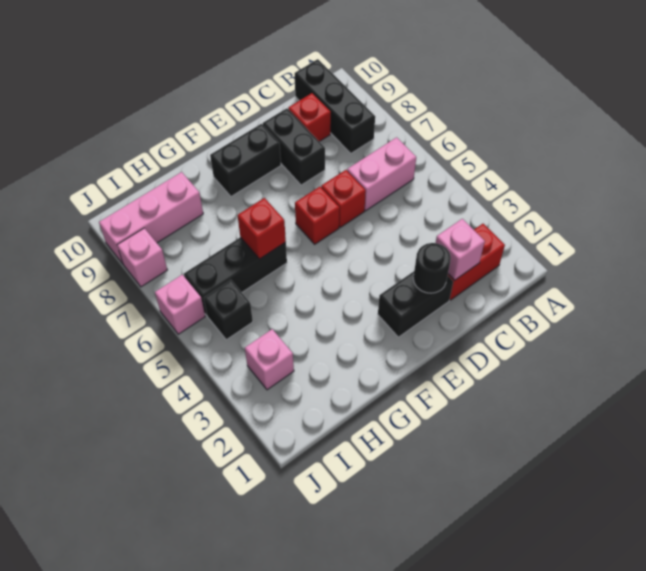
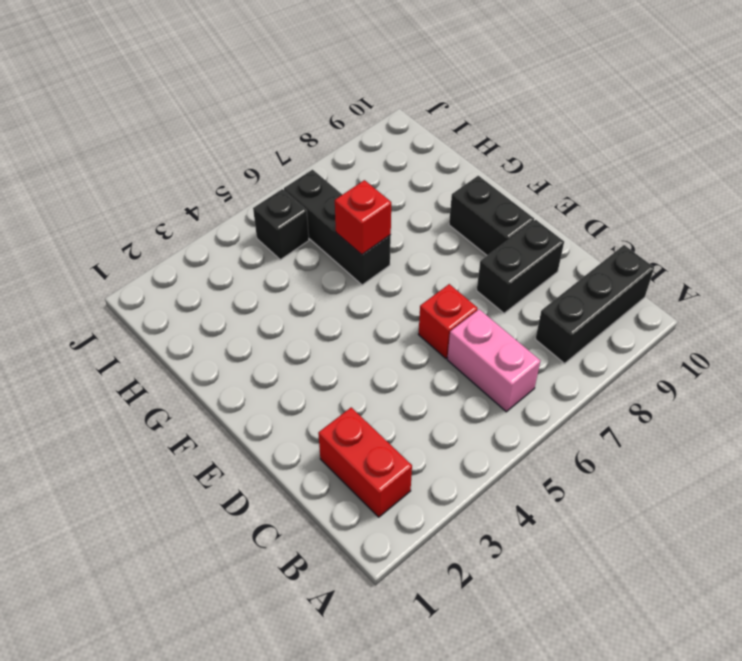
none -> red 1x1 brick [288,93,331,142]
none -> black 1x2 brick [378,272,453,337]
none -> red 1x1 brick [295,187,340,244]

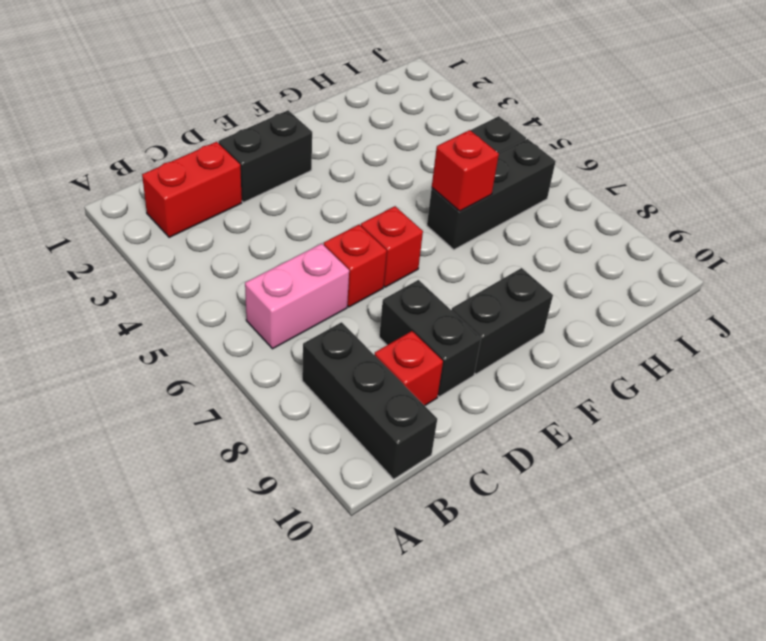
none -> pink 1x3 brick [99,172,203,264]
none -> pink 1x1 brick [245,329,294,390]
none -> pink 1x1 brick [155,275,205,334]

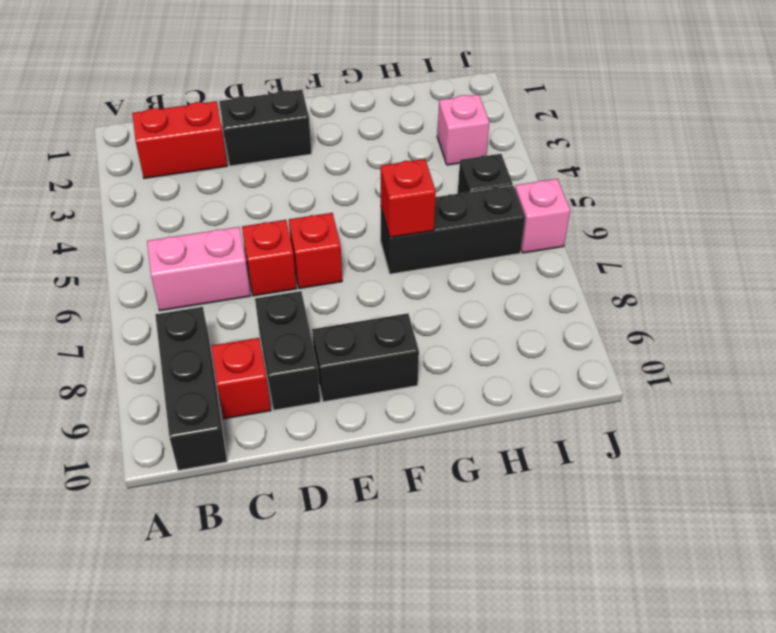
none -> pink 1x3 brick [99,172,203,264]
none -> pink 1x1 brick [117,228,167,287]
none -> pink 1x1 brick [436,219,485,280]

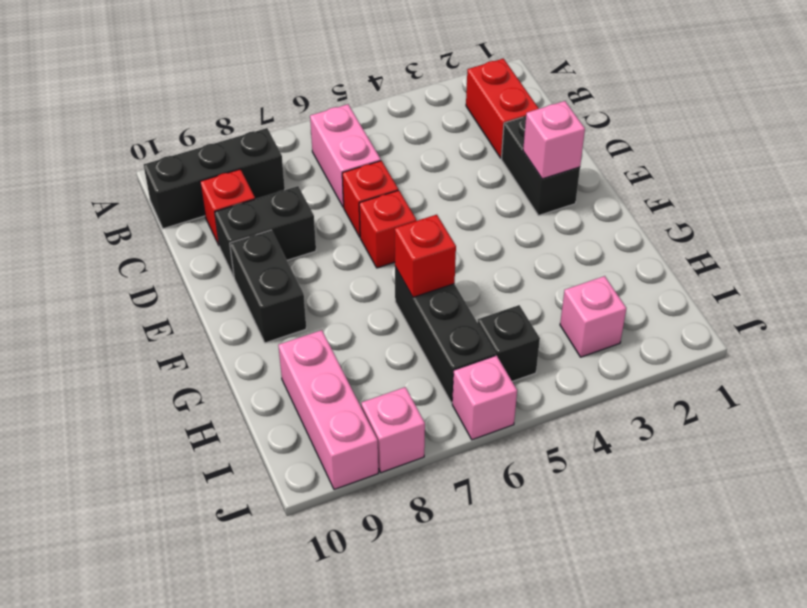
pink 1x1 brick [523,101,585,179] -> pink 1x1 brick moved to [436,219,485,280]
none -> black 1x1 round brick [413,243,451,293]

